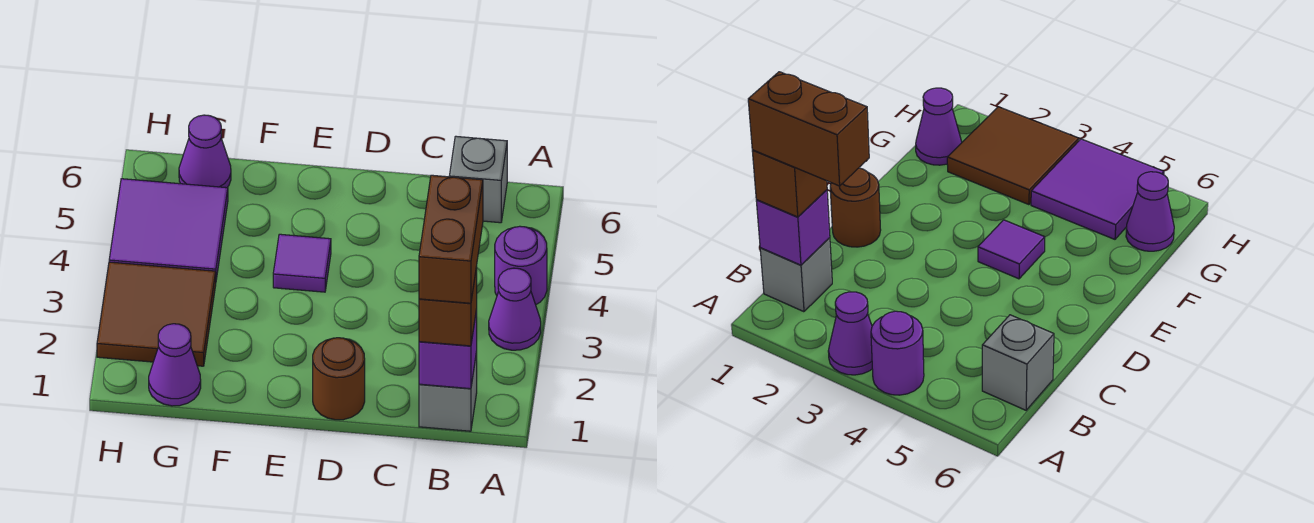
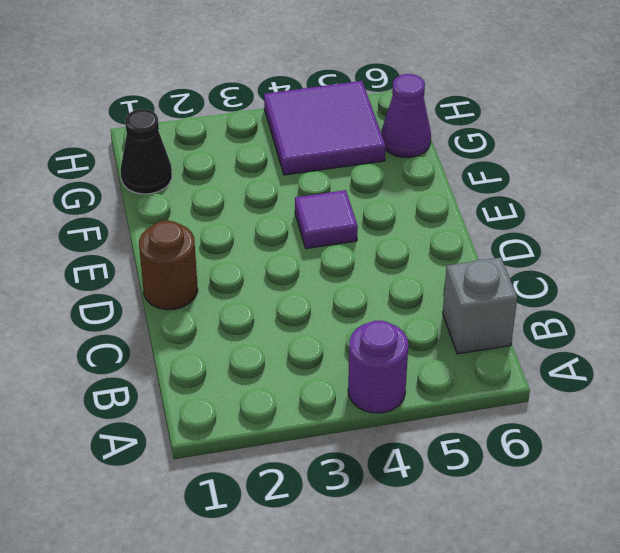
black 1x1 cone [121,109,172,194] -> purple 1x1 cone [149,324,201,406]
none -> purple 1x1 cone [489,268,541,350]
none -> grey 1x1 brick [419,352,477,431]
none -> brown 2x2 tile [97,262,216,366]

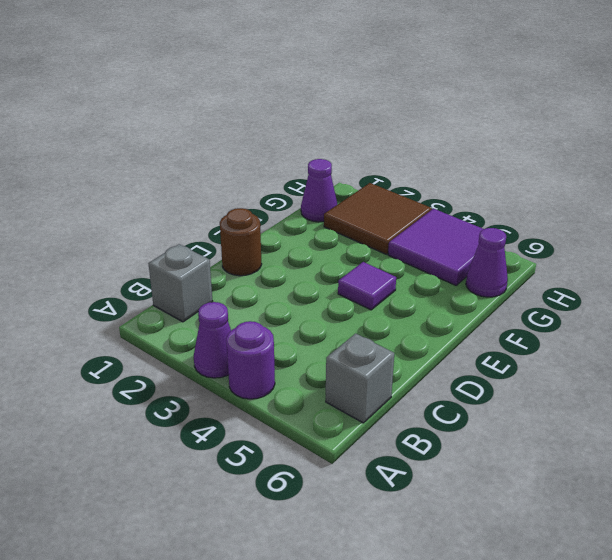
none -> purple 1x1 brick [419,309,477,389]
none -> brown 1x1 brick [419,267,477,346]
none -> brown 1x2 brick [419,175,483,303]

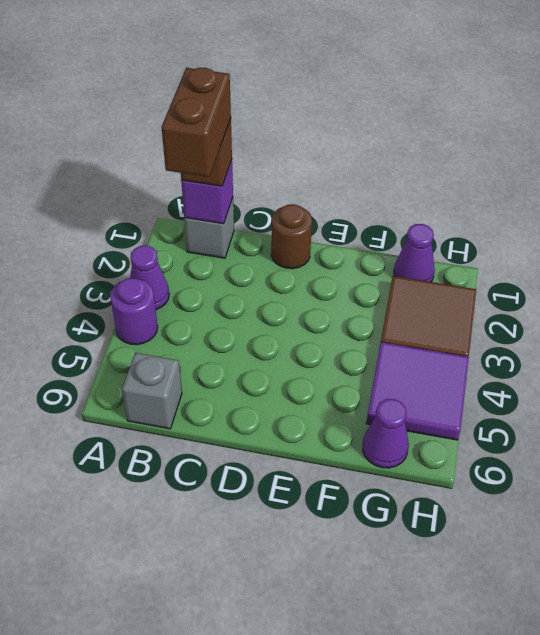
none -> purple 1x1 tile [273,234,331,292]

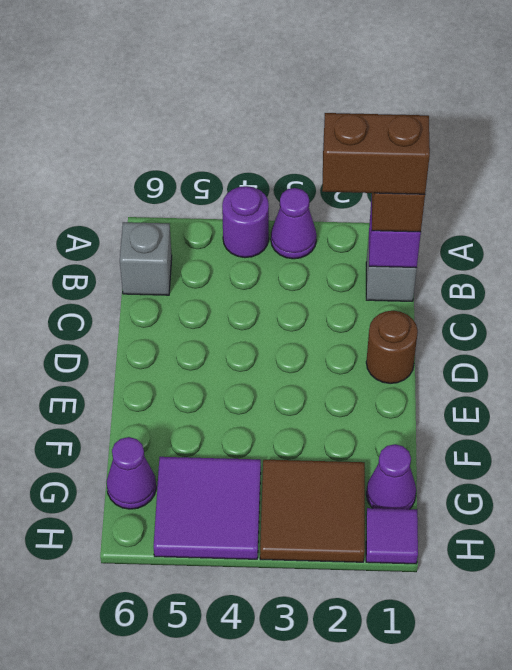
purple 1x1 tile [366,508,418,564] -> purple 1x1 tile moved to [273,234,331,292]

